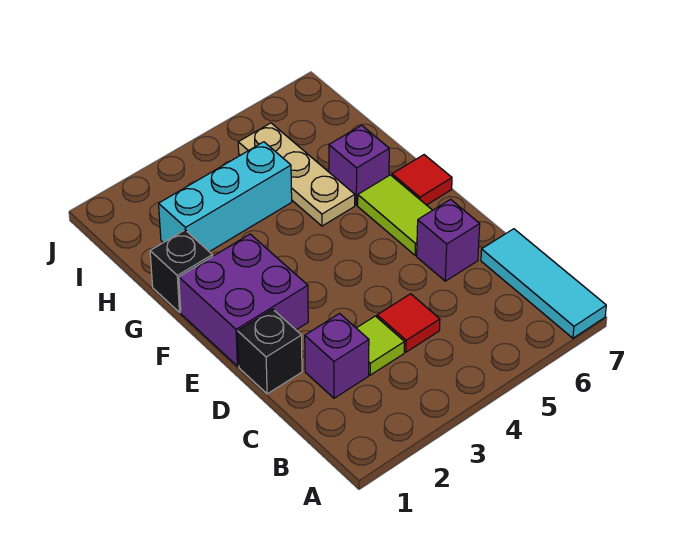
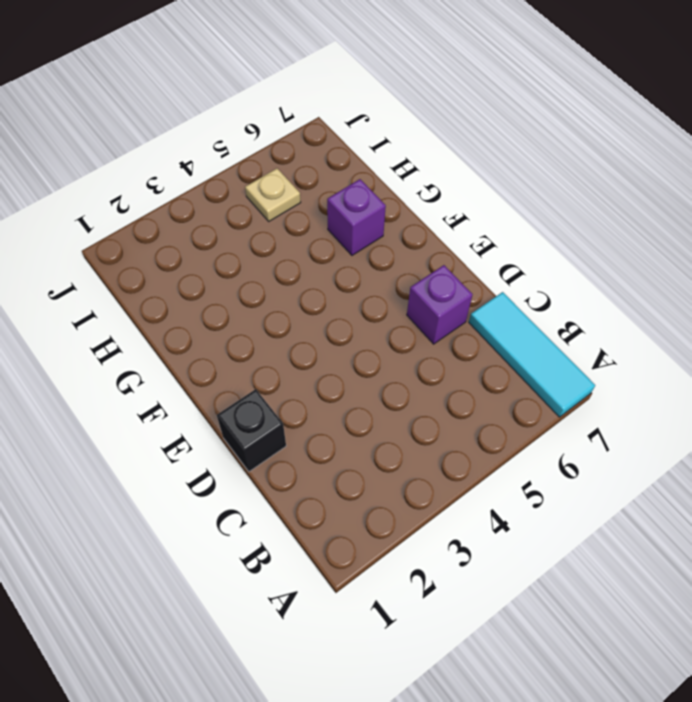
tan 1x1 plate [245,168,301,221] -> tan 1x3 plate [238,123,355,226]
none -> purple 1x1 brick [305,314,369,398]
none -> lime 1x1 tile [357,316,404,375]
none -> red 1x1 tile [377,294,440,352]

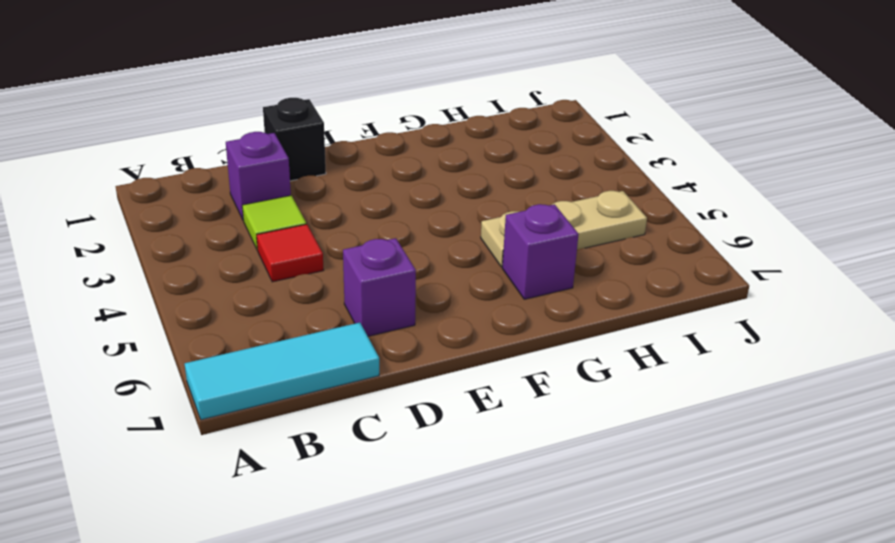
none -> purple 2x2 brick [179,234,308,366]
none -> lime 1x2 tile [358,175,432,255]
none -> red 1x1 tile [392,155,452,205]

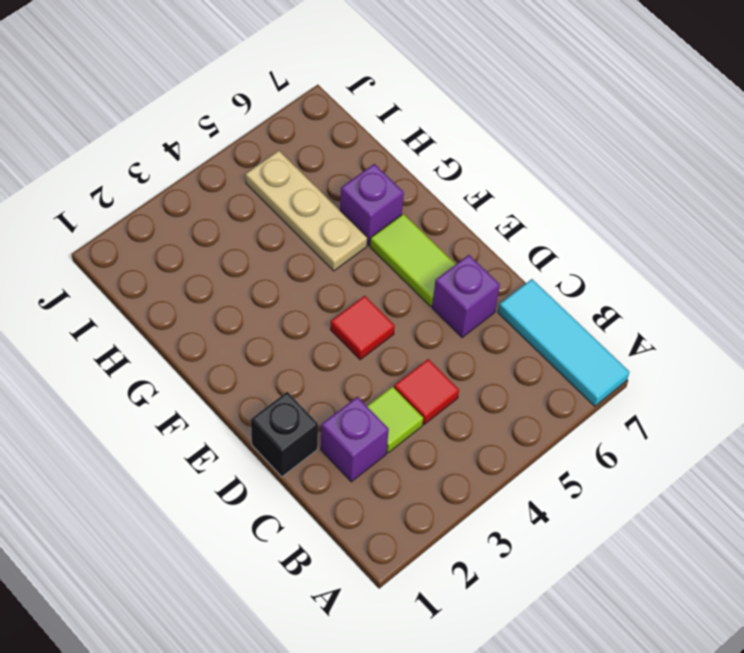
red 1x1 tile [330,296,395,360] -> red 1x1 tile moved to [392,155,452,205]
none -> purple 2x2 brick [179,234,308,366]
none -> black 1x1 brick [150,230,213,312]
none -> cyan 1x3 brick [159,142,292,252]

